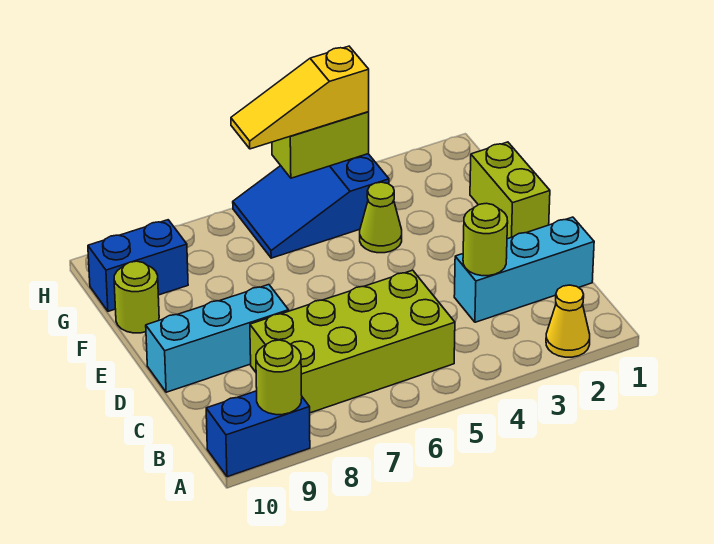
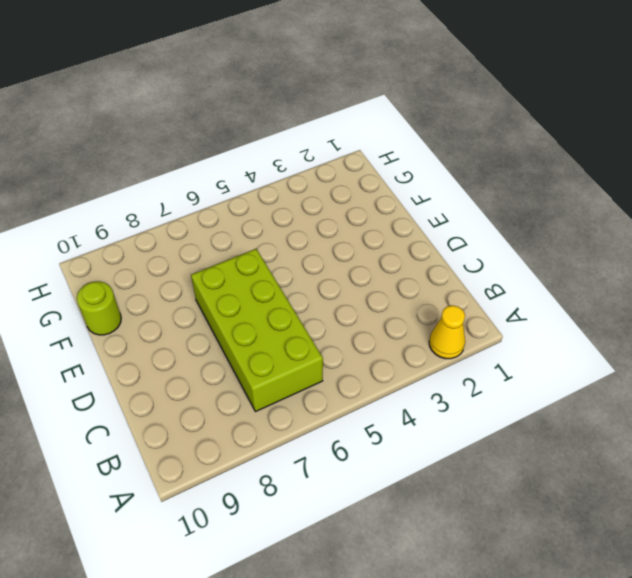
lime 2x4 brick [191,249,323,412] -> lime 2x4 brick turned to [250,270,455,413]
none -> blue 1x2 brick [206,391,310,477]
none -> cyan 1x3 brick [454,217,594,322]
none -> cyan 1x3 brick [146,285,289,392]

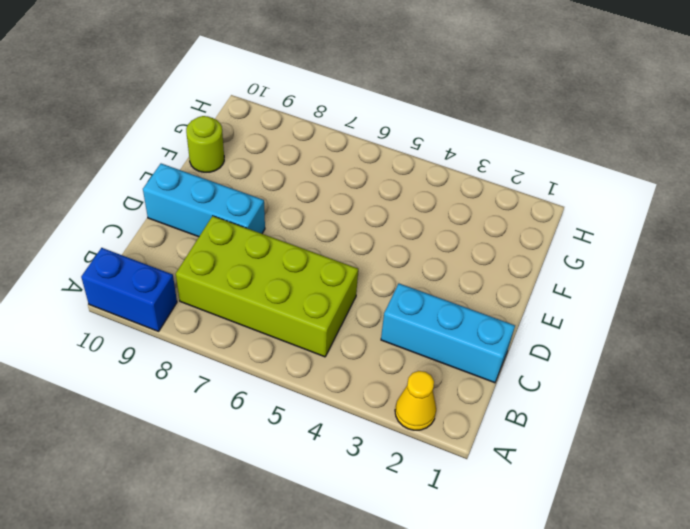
none -> lime 1x2 brick [470,142,550,239]
none -> lime 1x1 cone [360,182,402,253]
none -> blue 2x3 slope [233,154,389,258]

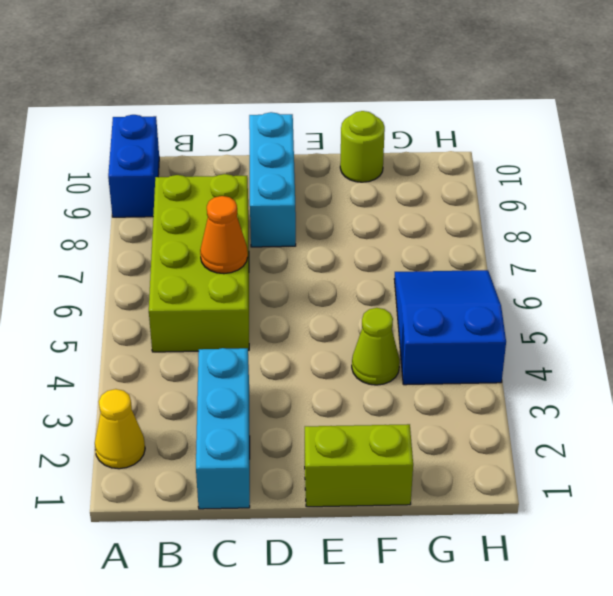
orange 1x1 cone [200,196,248,274] -> none
none -> blue 1x2 brick [88,220,188,311]
none -> lime 1x1 round brick [256,340,302,415]
none -> lime 1x1 round brick [463,203,508,276]

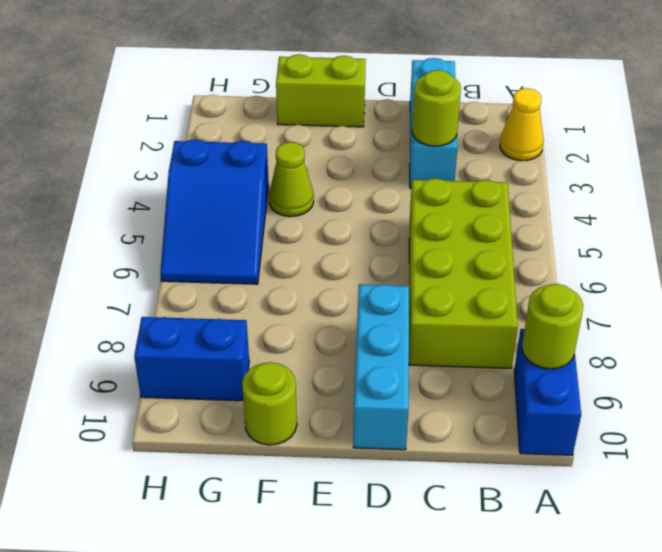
blue 1x2 brick [134,317,249,401] -> blue 1x2 brick turned to [88,220,188,311]
none -> lime 1x2 brick [272,112,369,178]
none -> yellow 1x3 slope [231,46,369,149]

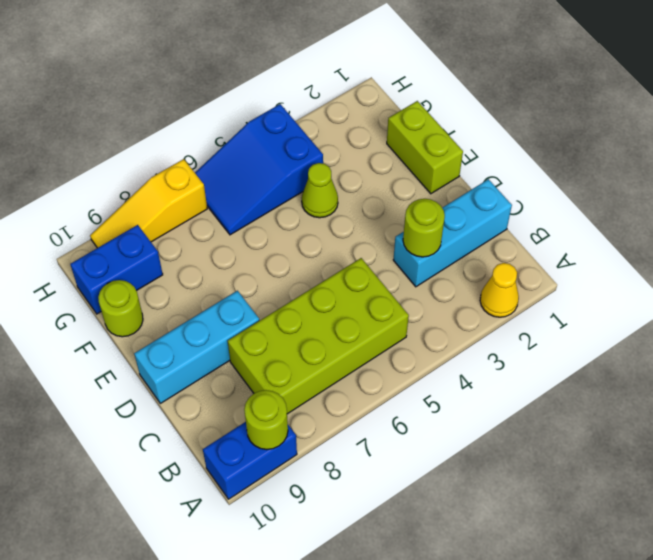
yellow 1x3 slope [90,159,207,248] -> yellow 1x3 slope moved to [231,46,369,149]
none -> lime 1x2 brick [272,112,369,178]

